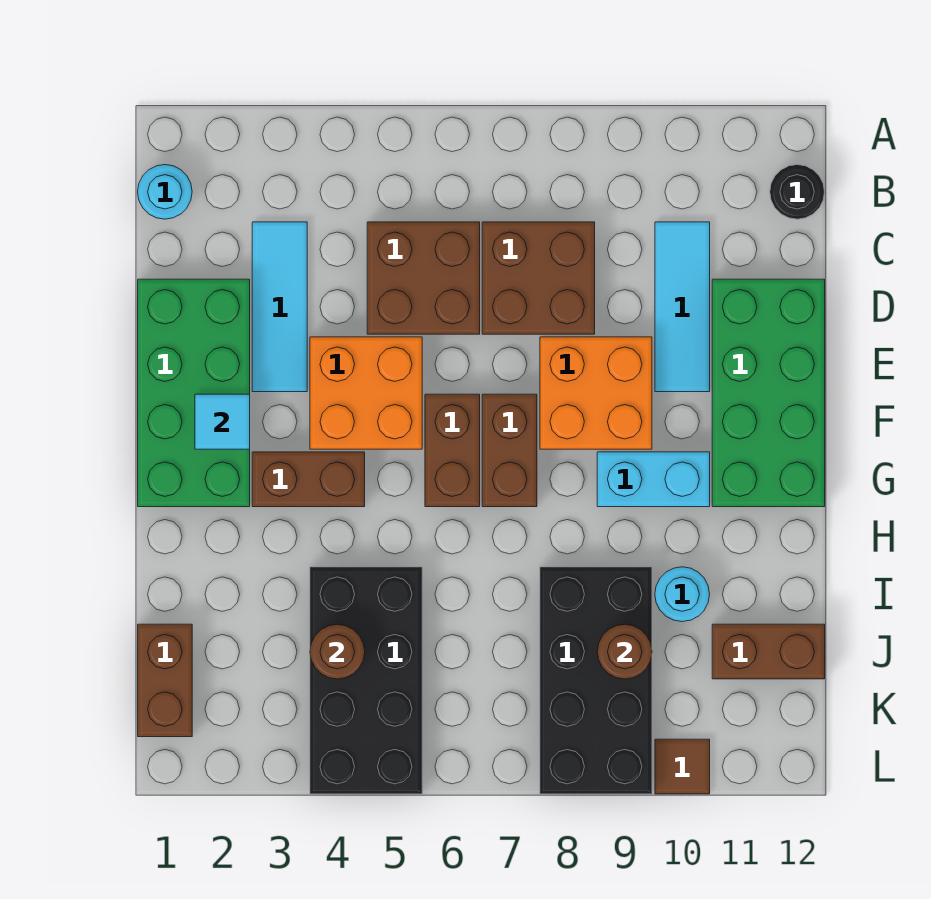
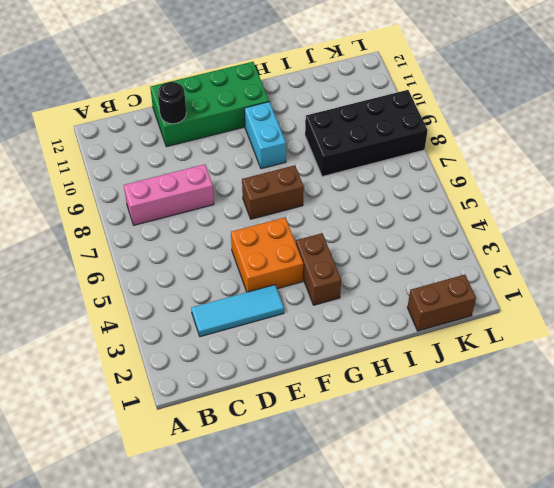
pink 1x3 brick [124,164,214,225] -> brown 2x2 brick [482,222,595,334]
black 1x1 round brick [158,82,186,124] -> black 1x1 round brick moved to [770,165,824,219]
none -> cyan 1x1 round brick [138,165,192,219]
none -> brown 2x2 brick [367,222,480,334]
none -> cyan 1x3 tile [655,222,710,392]

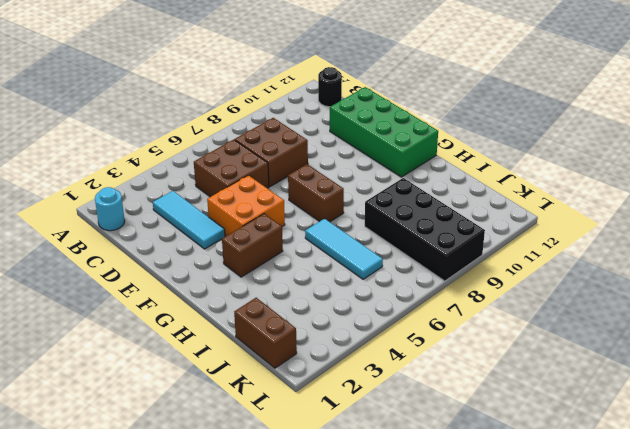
cyan 1x3 tile [305,218,383,279] -> cyan 1x3 tile moved to [655,222,710,392]
none -> green 2x4 brick [138,279,250,507]
none -> orange 2x2 brick [540,337,652,449]
none -> brown 1x2 brick [425,394,480,507]

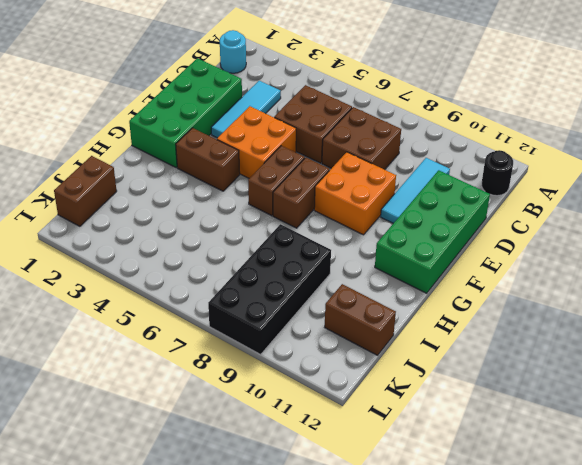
none -> cyan 1x2 brick [597,452,710,507]
none -> black 2x4 brick [310,567,422,794]
none -> cyan 1x1 round brick [655,567,710,622]

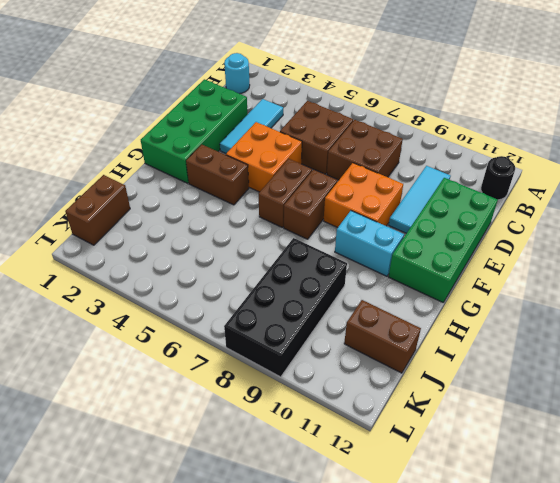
none -> black 2x4 brick [310,567,422,794]
none -> cyan 1x1 round brick [655,567,710,622]
none -> brown 1x1 tile [655,739,710,794]

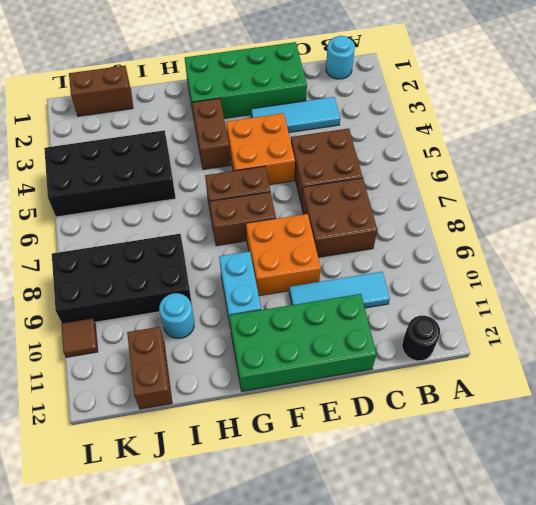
none -> cyan 1x1 tile [195,394,250,449]
none -> brown 1x1 round brick [310,624,365,679]
none -> brown 1x1 round brick [597,624,652,679]

